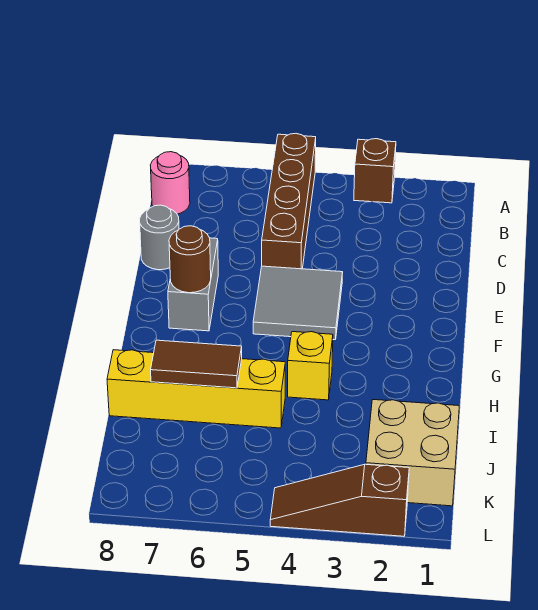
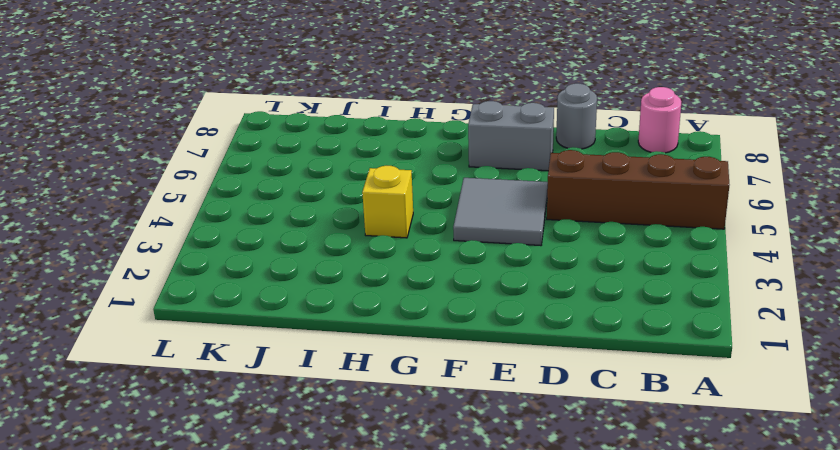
none -> brown 1x1 brick [354,139,396,203]
none -> yellow 1x4 brick [107,350,285,428]
none -> tan 2x2 brick [366,400,459,506]

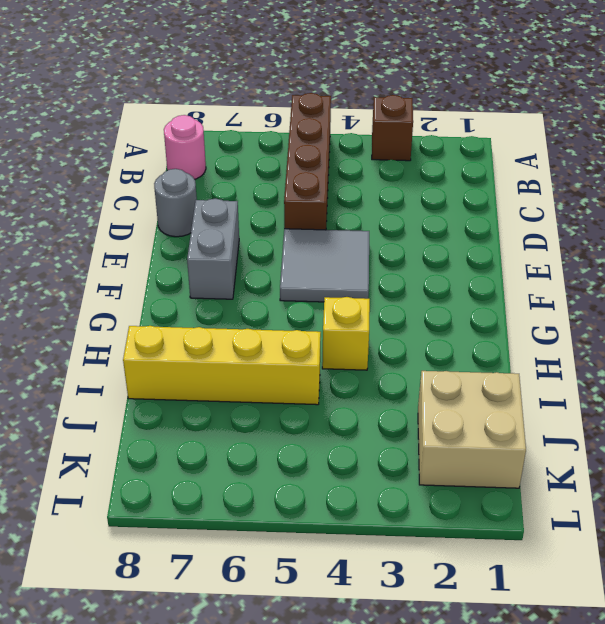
none -> brown 1x3 slope [270,464,409,536]
none -> brown 1x1 round brick [169,226,211,293]
none -> brown 1x2 tile [151,340,242,388]

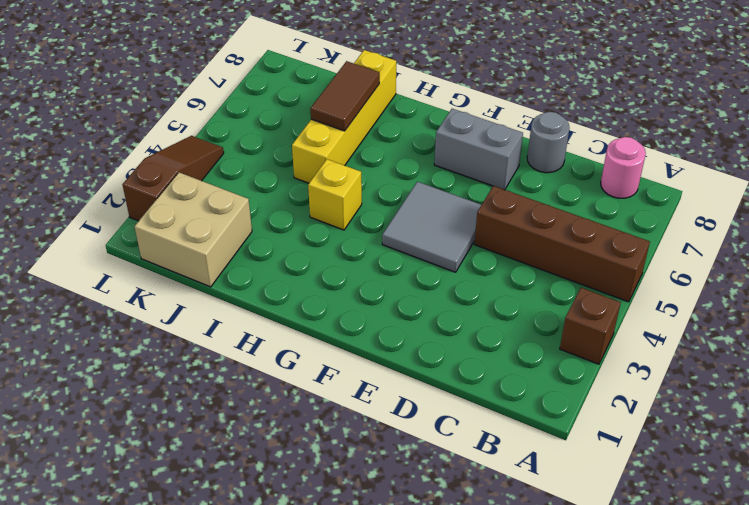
none -> brown 1x1 round brick [169,226,211,293]

